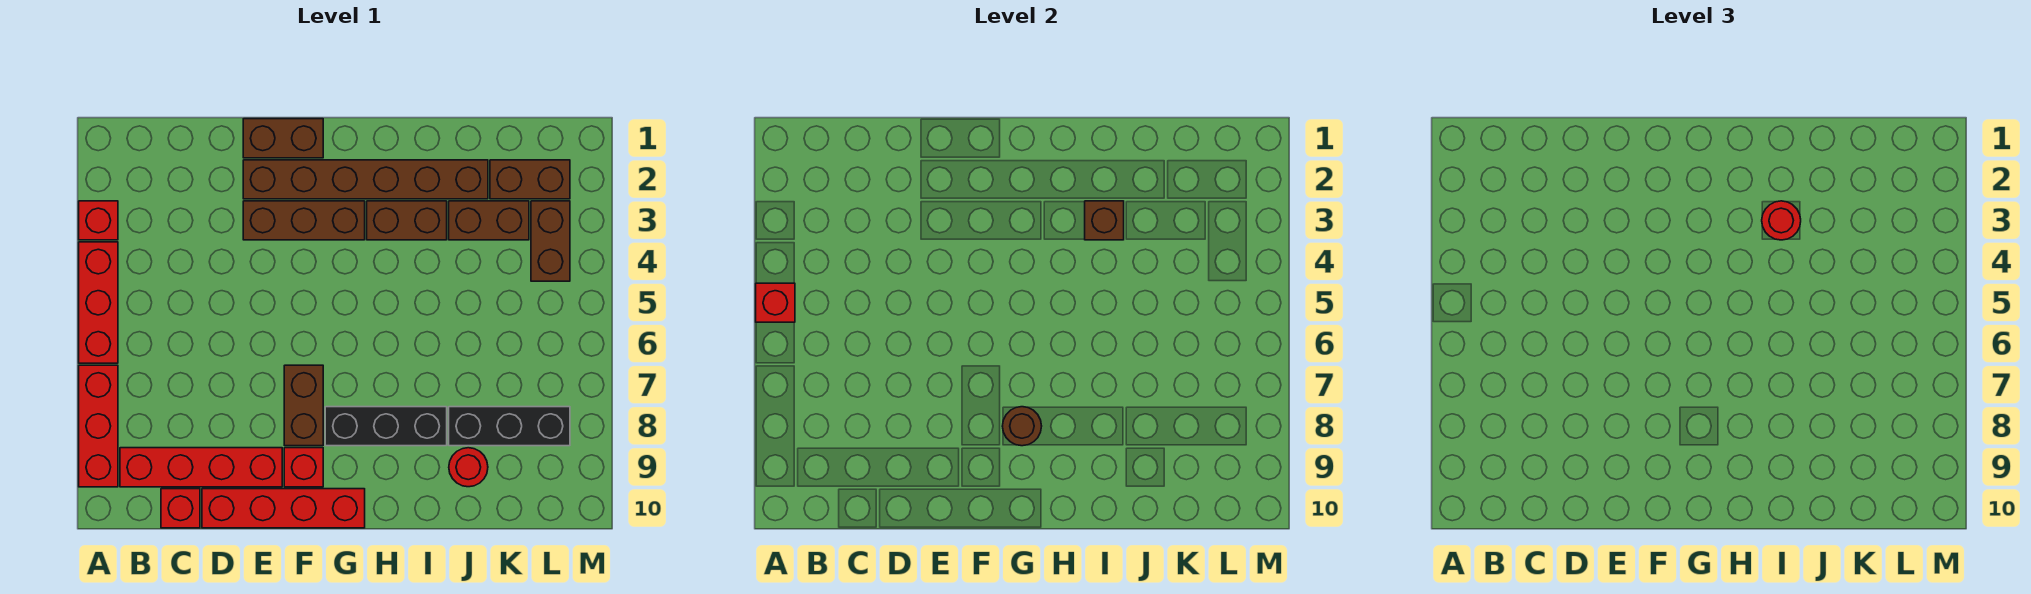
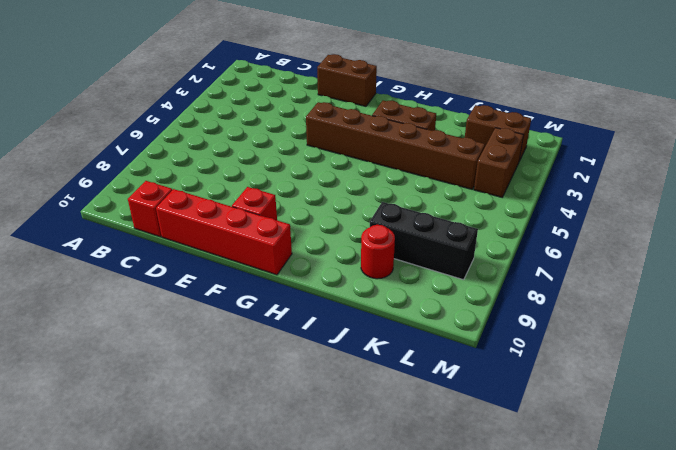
brown 1x6 brick [306,102,485,189] -> brown 1x6 brick moved to [243,160,488,199]
none -> red 1x1 brick [79,201,118,240]
none -> red 1x3 brick [79,242,118,363]
none -> red 1x3 brick [79,365,118,487]

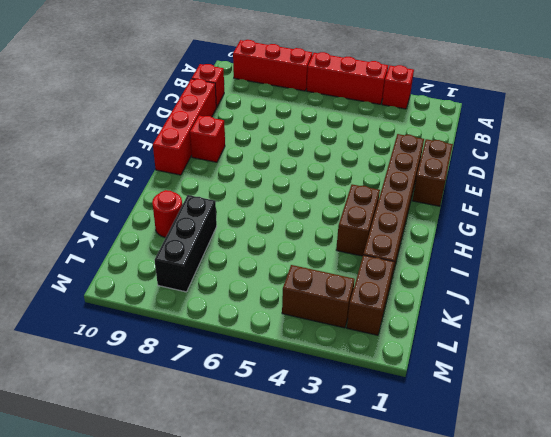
none -> red 1x4 brick [120,448,282,487]
none -> brown 1x3 brick [243,201,365,240]
none -> brown 1x2 brick [284,365,323,446]

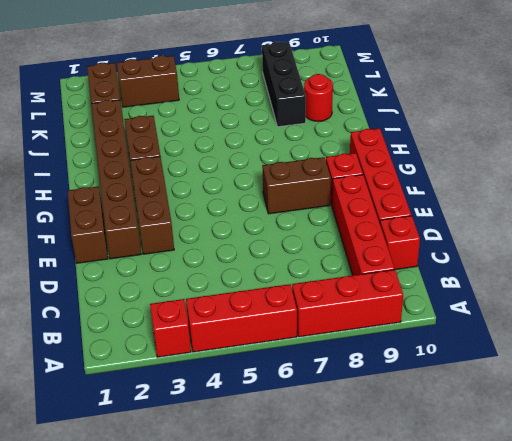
none -> black 1x3 brick [325,407,447,446]
none -> brown 1x2 brick [449,201,529,240]
none -> red 1x1 brick [756,283,795,322]

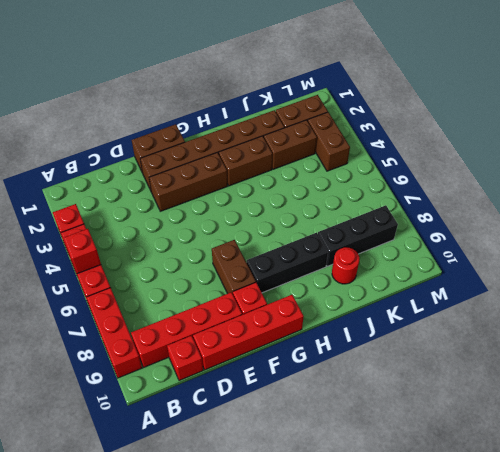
none -> brown 1x1 round brick [1002,407,1042,446]
none -> brown 1x1 brick [1085,201,1124,240]
none -> red 1x1 round brick [1762,201,1801,240]

